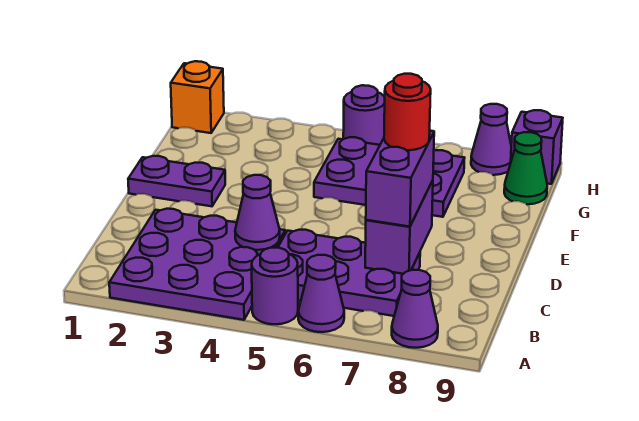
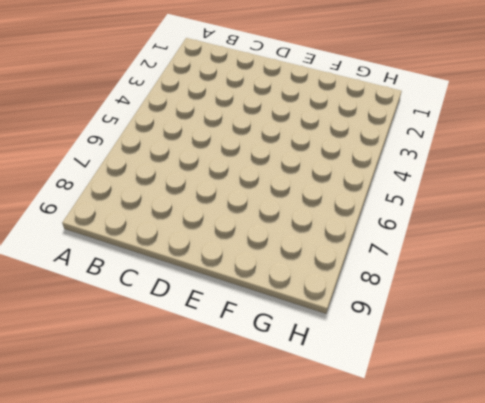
none -> purple 3x3 plate [109,209,285,320]
none -> purple 1x1 round brick [252,248,298,324]
none -> purple 1x1 cone [298,255,344,332]

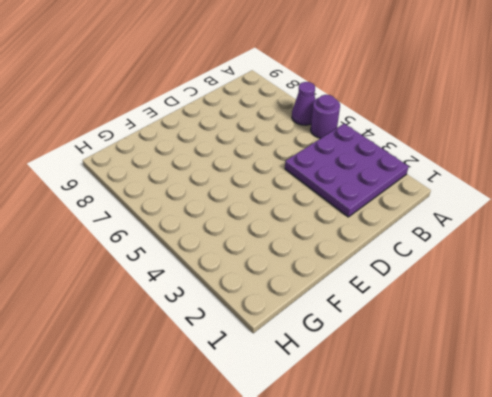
none -> purple 1x1 cone [392,270,438,348]
none -> purple 2x3 plate [278,230,420,316]
none -> purple 1x2 plate [128,156,225,206]

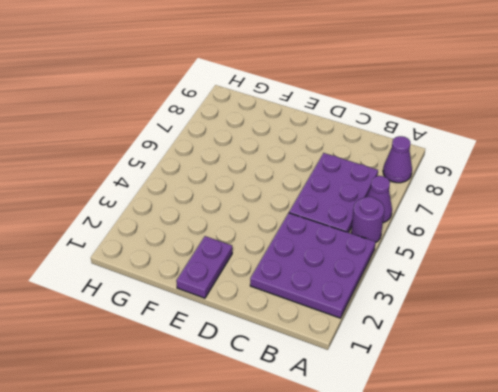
none -> purple 2x3 plate [314,137,465,217]
none -> green 1x1 cone [504,132,547,204]
none -> orange 1x1 brick [171,61,224,133]

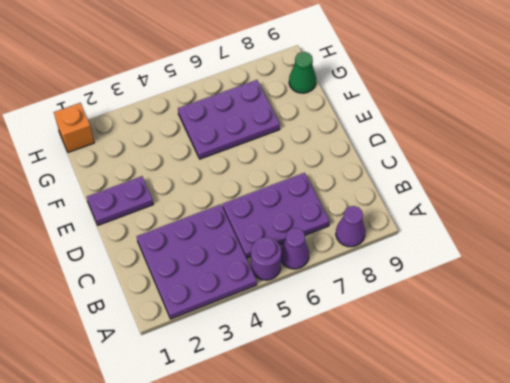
none -> purple 1x1 round brick [343,85,385,145]
none -> purple 1x1 cone [471,104,511,175]
none -> purple 1x1 brick [511,110,563,184]

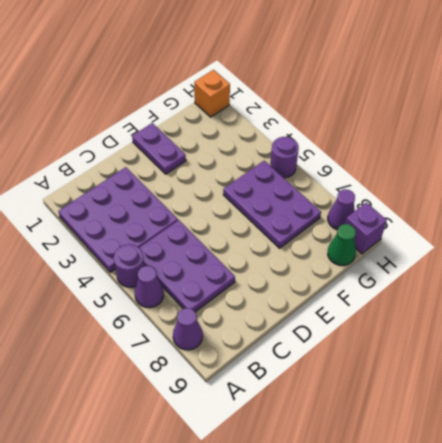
none -> purple 1x1 cone [235,175,280,250]
none -> purple 1x2 brick [365,180,433,274]
none -> purple 1x2 brick [366,131,434,227]

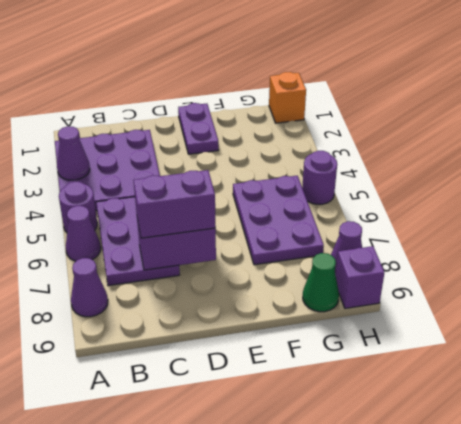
purple 1x1 cone [57,126,90,180] -> purple 1x1 cone moved to [235,175,280,250]
none -> red 1x1 round brick [384,74,431,150]

